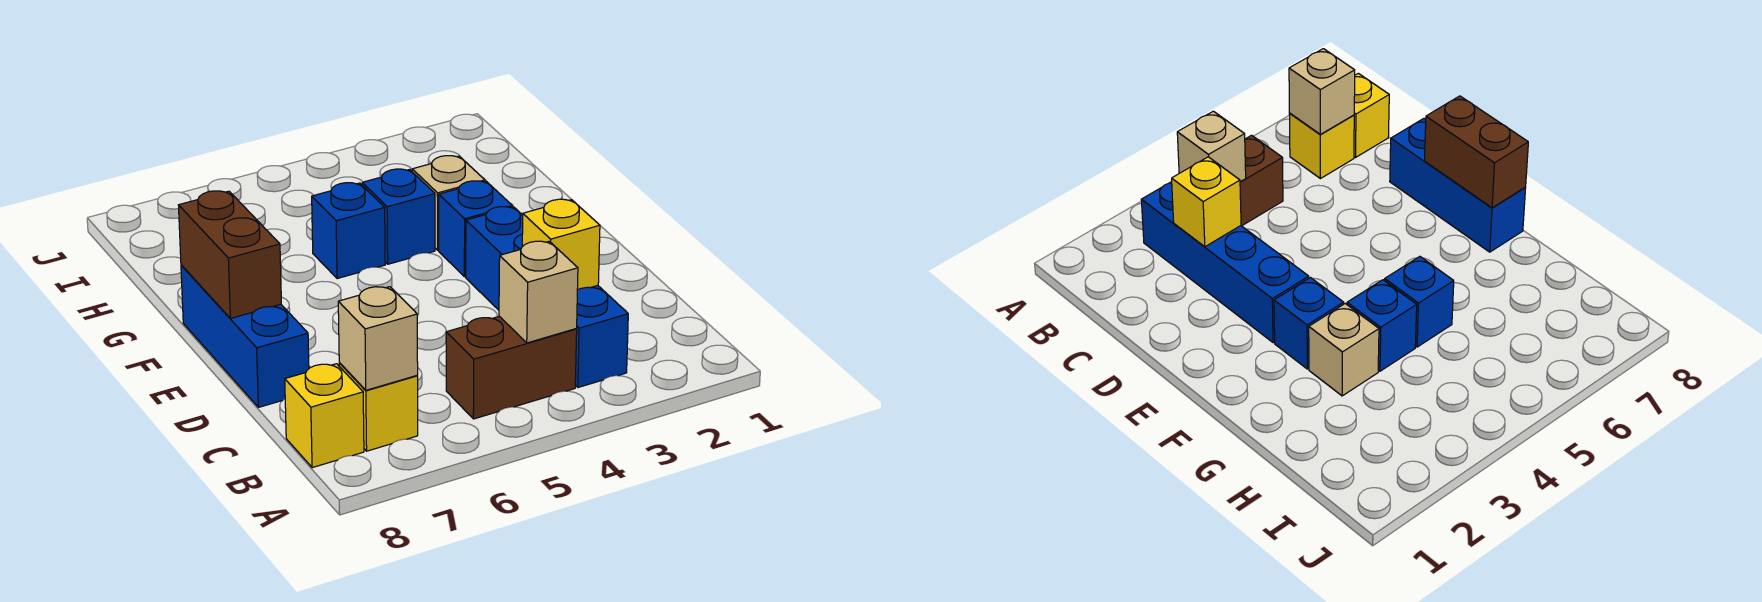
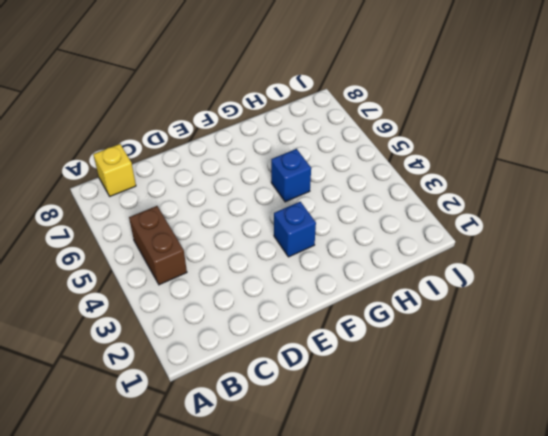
none -> blue 1x4 brick [466,207,628,387]
none -> yellow 1x1 brick [339,363,418,451]
none -> blue 1x3 brick [181,265,309,407]

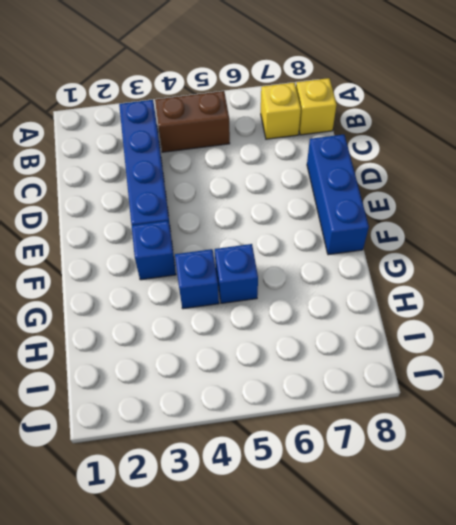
none -> tan 1x1 brick [412,156,485,250]
none -> tan 1x1 brick [499,241,578,343]
none -> tan 1x1 brick [338,287,418,390]

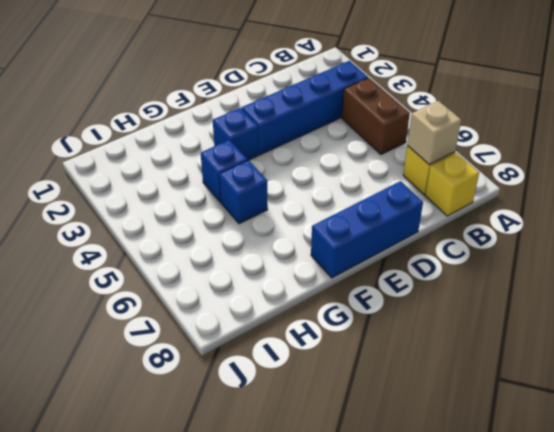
none -> tan 1x1 brick [412,156,485,250]
none -> tan 1x1 brick [499,241,578,343]
none -> yellow 1x1 brick [522,199,600,290]

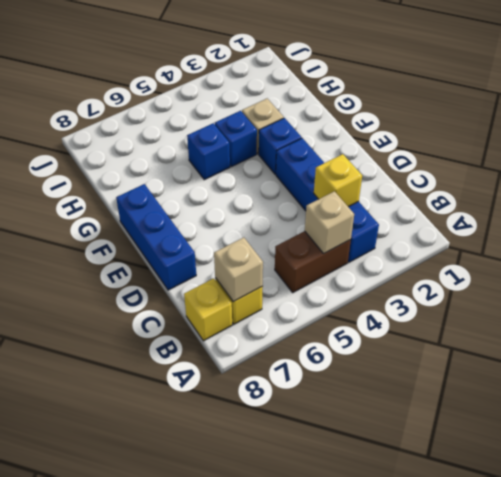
none -> brown 1x2 brick [179,191,281,318]

